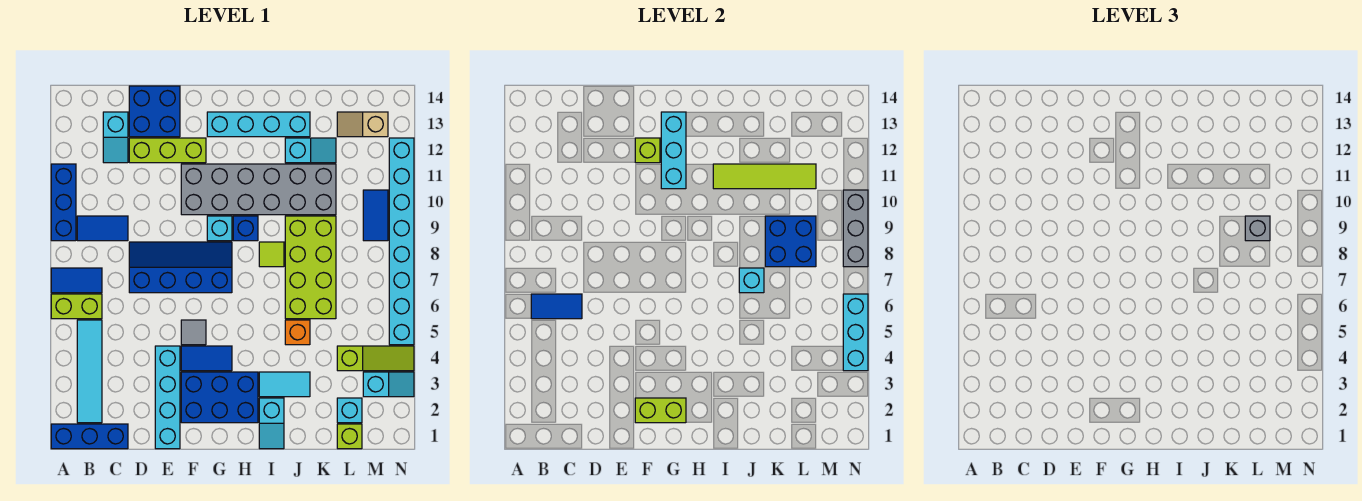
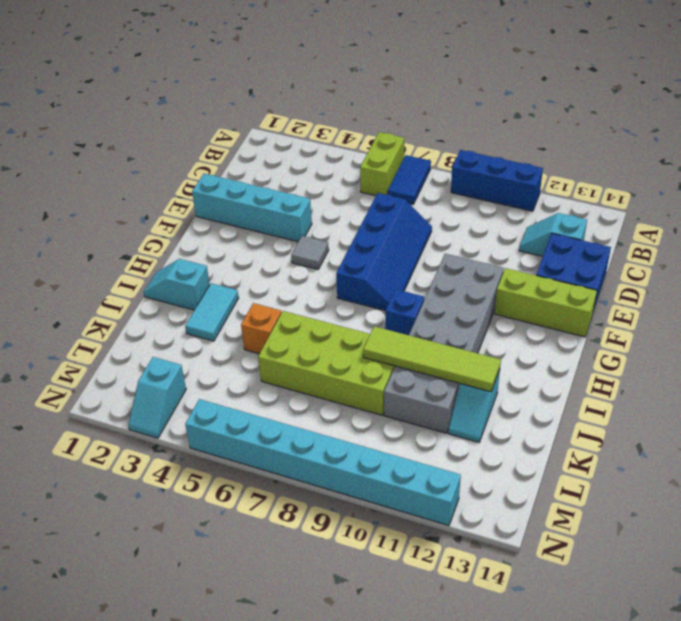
lime 1x3 brick [495,268,597,337] -> lime 1x3 brick turned to [129,138,206,163]
lime 1x4 tile [363,326,501,392] -> lime 1x4 tile turned to [713,164,816,189]
none -> blue 1x3 brick [51,424,128,449]
none -> cyan 1x4 tile [77,320,102,423]
none -> blue 1x2 tile [77,216,128,241]
none -> blue 2x3 brick [181,372,258,423]

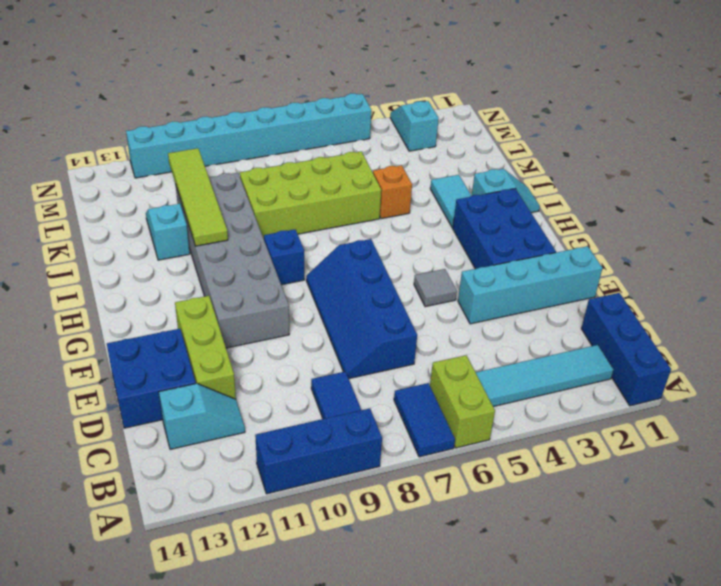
none -> blue 1x2 tile [181,346,232,371]
none -> cyan 1x1 brick [207,216,232,241]
none -> cyan 1x4 brick [207,112,310,137]
none -> lime 1x1 tile [259,242,284,267]

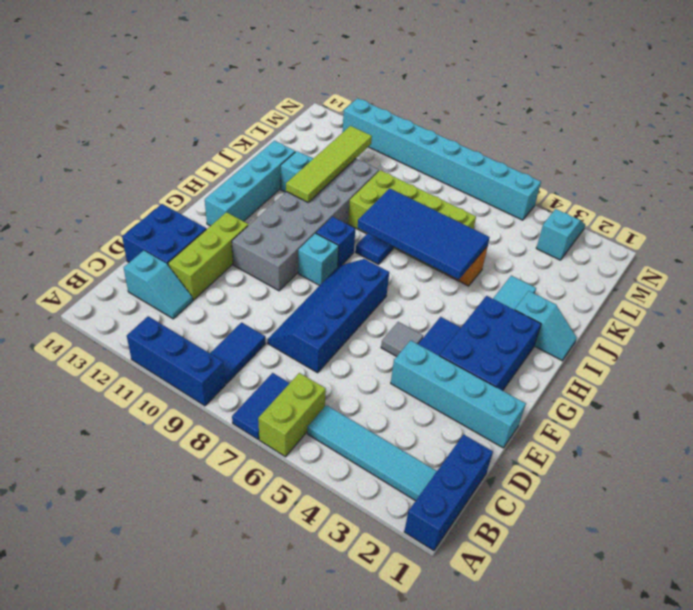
blue 2x4 tile [358,188,490,280] -> cyan 1x1 brick [739,268,764,293]
blue 1x1 tile [356,233,394,264] -> lime 1x1 tile [259,242,284,267]
none -> lime 1x1 brick [337,424,362,449]
none -> cyan 1x1 brick [337,398,362,423]
none -> lime 1x3 slope [337,346,414,371]
none -> tan 1x2 slope [337,112,388,137]

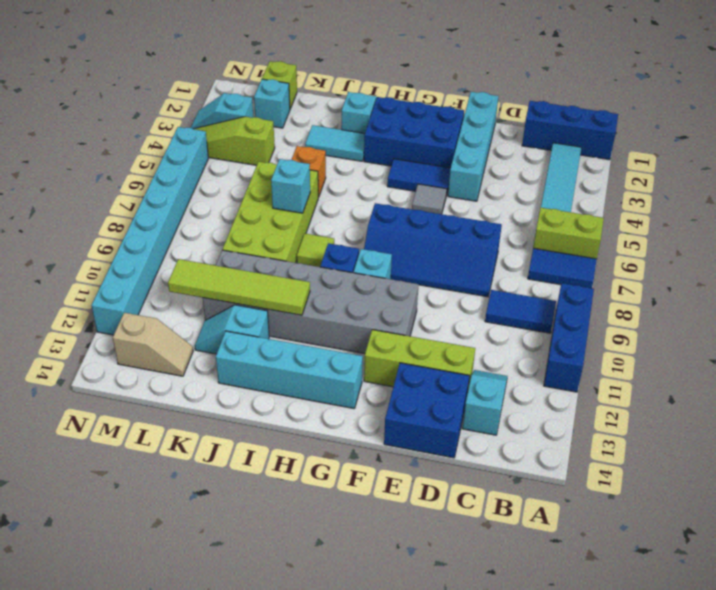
none -> blue 1x2 tile [363,190,388,241]
none -> blue 1x2 tile [531,294,582,319]
none -> lime 1x2 brick [635,398,686,423]
none -> lime 1x1 brick [635,138,660,163]

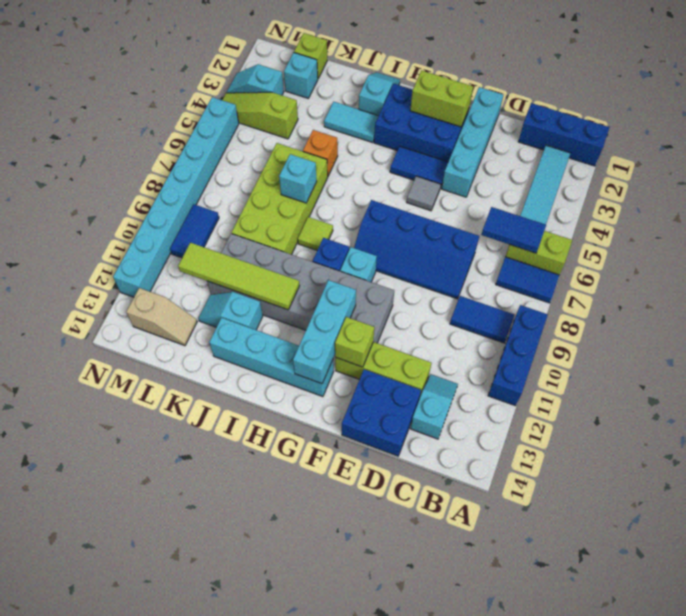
none -> blue 2x2 brick [765,216,816,267]
none -> cyan 1x3 brick [843,294,868,371]
none -> grey 1x3 brick [843,190,868,267]
none -> grey 1x1 brick [1245,216,1270,241]

